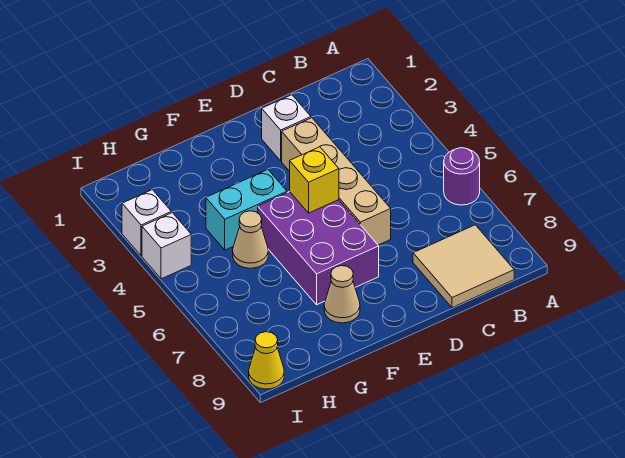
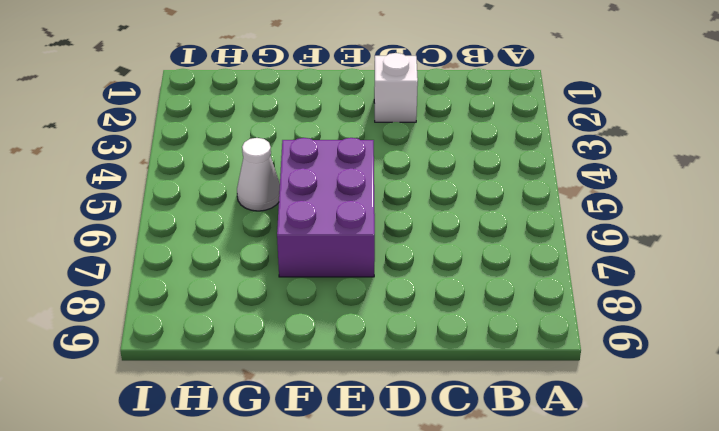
white 1x1 cone [237,138,280,211] -> tan 1x1 cone [233,211,268,268]
none -> purple 1x1 round brick [444,148,480,205]
none -> tan 2x2 tile [413,225,514,308]
none -> tan 1x4 brick [282,118,391,245]

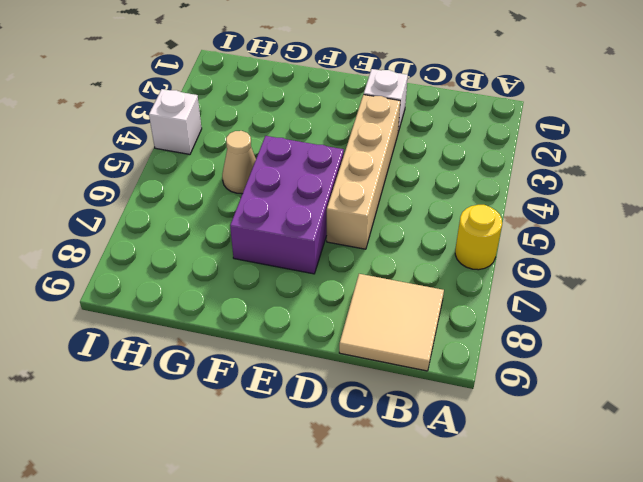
yellow 1x1 round brick [455,205,502,270] -> purple 1x1 round brick [444,148,480,205]
none -> cyan 1x2 brick [206,170,287,250]
none -> tan 1x1 cone [324,266,360,323]
none -> white 1x1 brick [122,190,171,256]

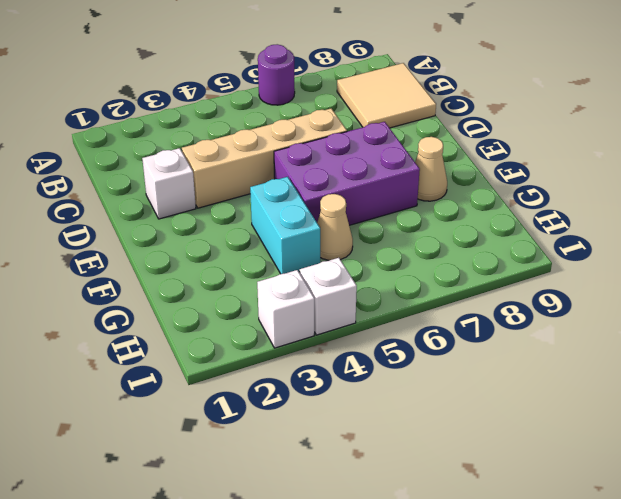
none -> yellow 1x1 cone [249,332,284,389]
none -> yellow 1x1 brick [290,147,339,213]

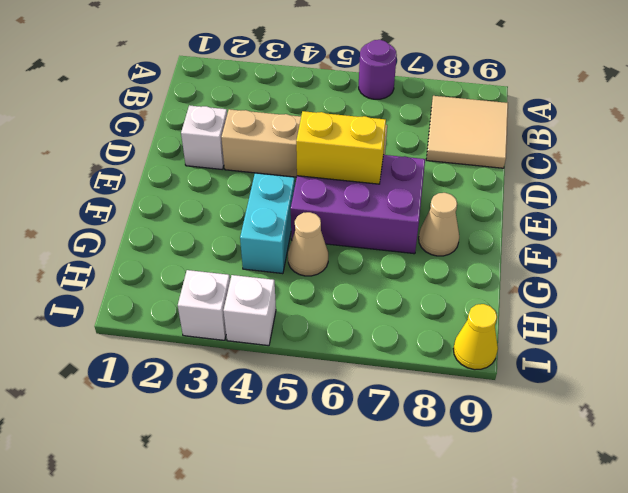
yellow 1x2 brick [296,111,386,184] -> yellow 1x1 brick [290,147,339,213]

